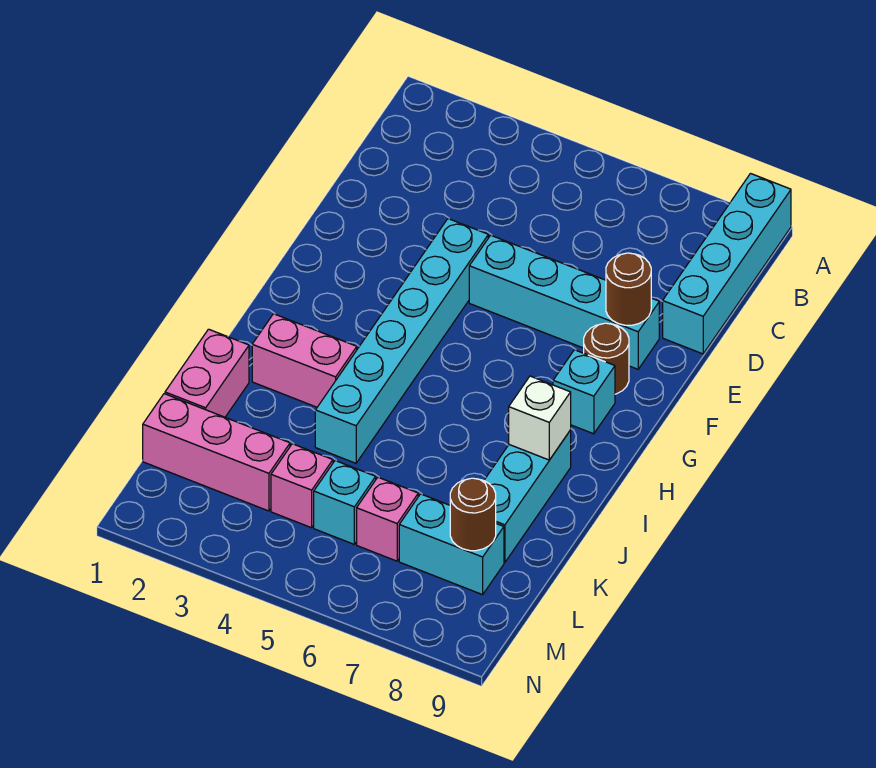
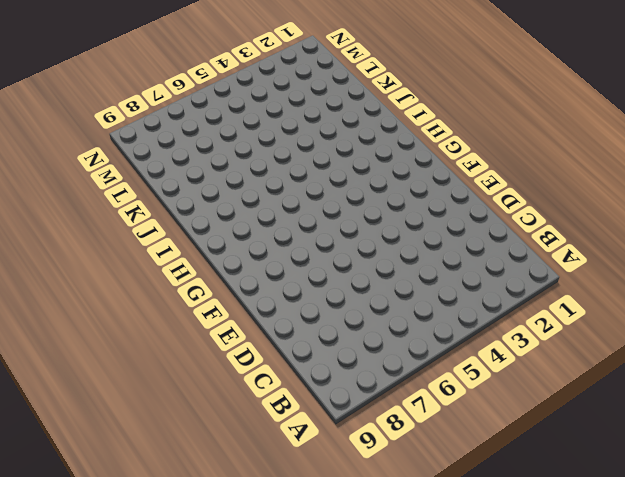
none -> cyan 1x4 brick [663,174,791,354]
none -> cyan 1x6 brick [315,219,488,463]
none -> cyan 1x4 brick [469,235,659,369]

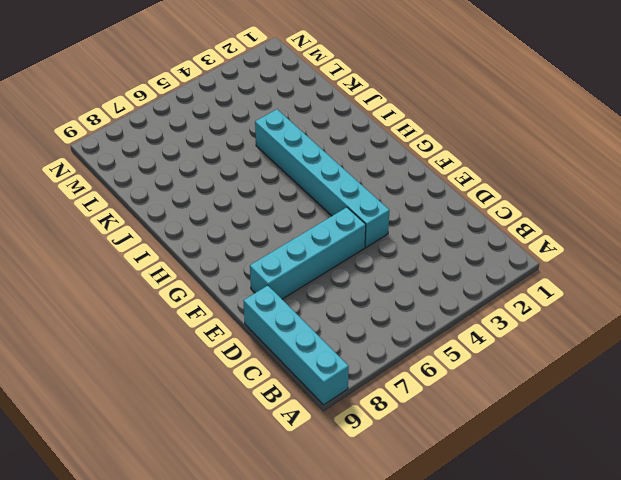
none -> brown 1x1 round brick [584,323,629,394]
none -> cyan 1x1 brick [553,350,615,434]
none -> pink 1x2 brick [252,314,357,407]

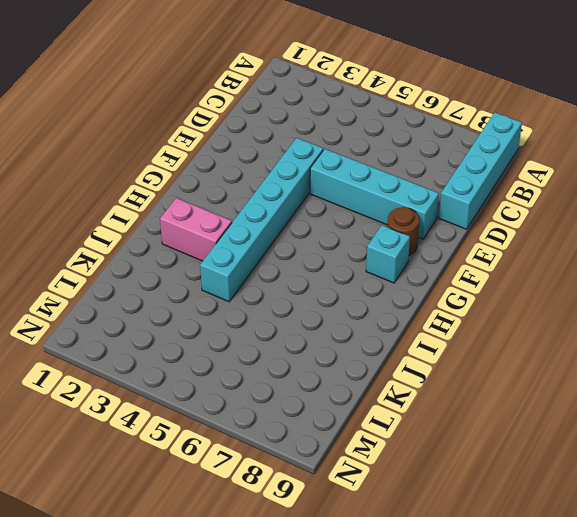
none -> cyan 1x3 brick [484,430,571,562]
none -> pink 1x2 brick [165,329,249,417]
none -> pink 1x3 brick [143,394,290,511]

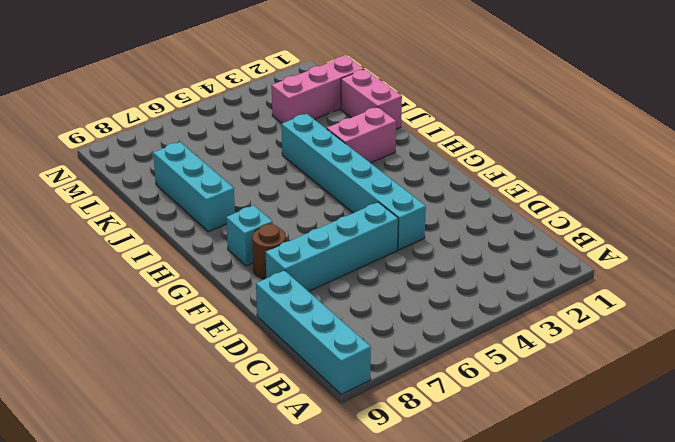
none -> pink 1x1 brick [271,444,333,528]
none -> cyan 1x1 brick [314,461,376,544]
none -> pink 1x1 brick [357,477,418,561]

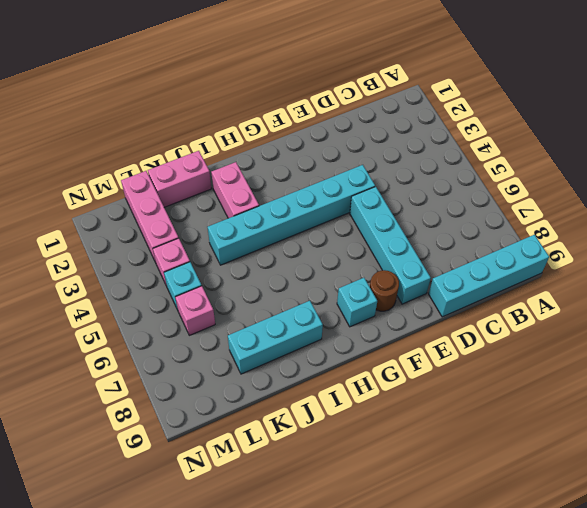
none -> cyan 1x2 brick [399,494,504,595]
none -> brown 1x1 round brick [606,253,651,325]
none -> white 1x1 brick [509,376,571,460]

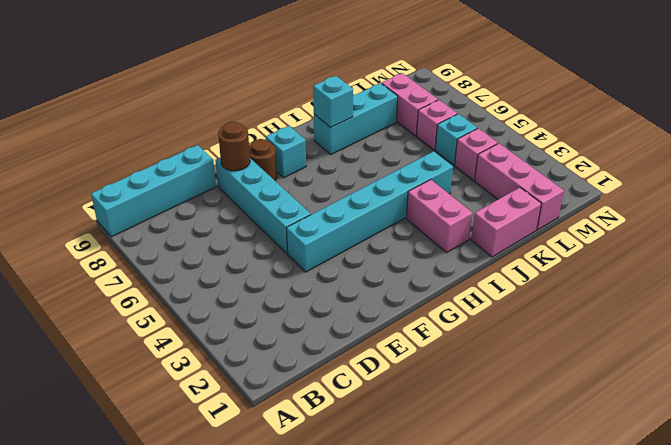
cyan 1x1 brick [313,76,353,127] -> white 1x1 brick [509,376,571,460]
pink 1x2 brick [382,73,438,136] -> cyan 1x2 brick [399,494,504,595]
none -> brown 1x1 round brick [450,478,496,551]

